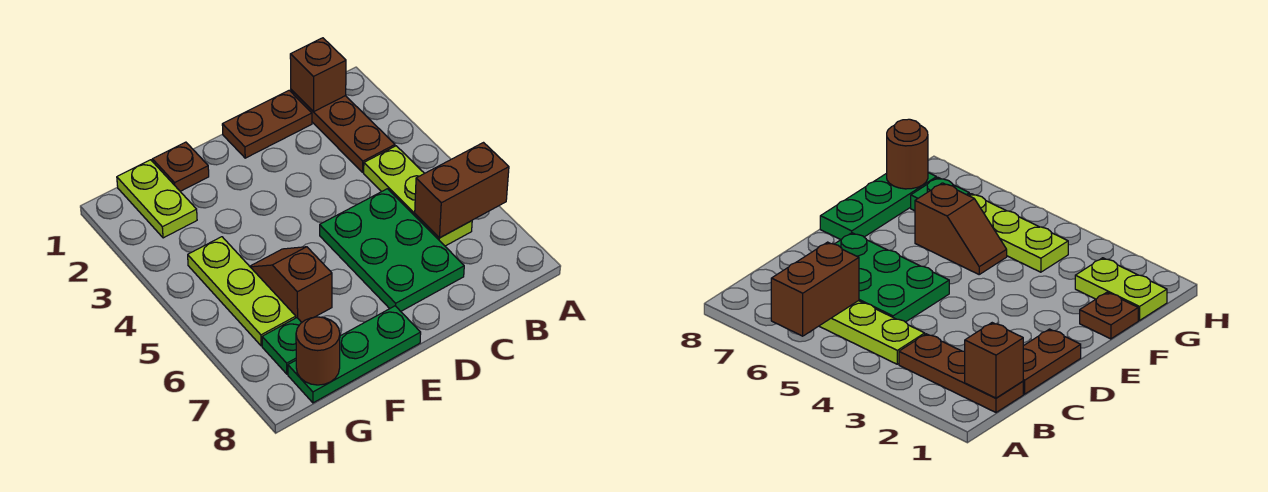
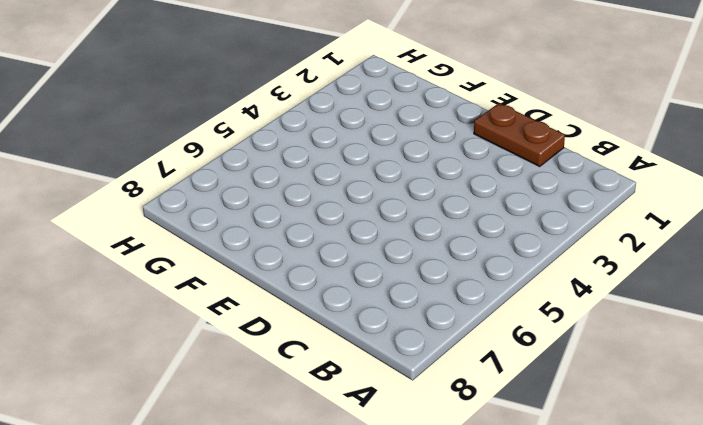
none -> brown 1x3 plate [291,90,395,172]
none -> lime 1x3 plate [364,146,472,246]
none -> green 2x3 plate [320,189,464,311]

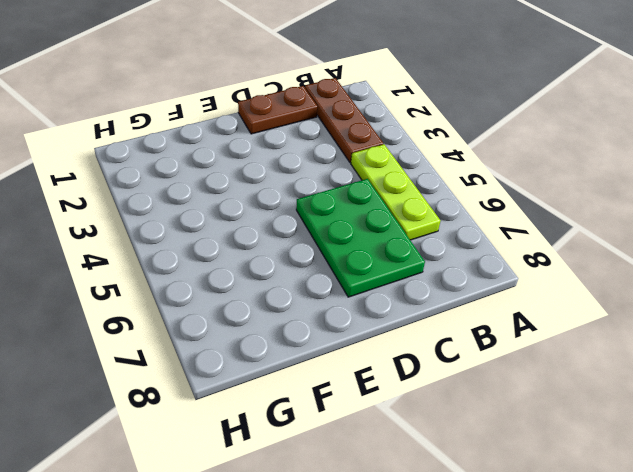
none -> green 1x3 plate [288,306,421,403]
none -> brown 1x1 plate [152,142,209,191]
none -> brown 1x2 slope [250,247,332,322]

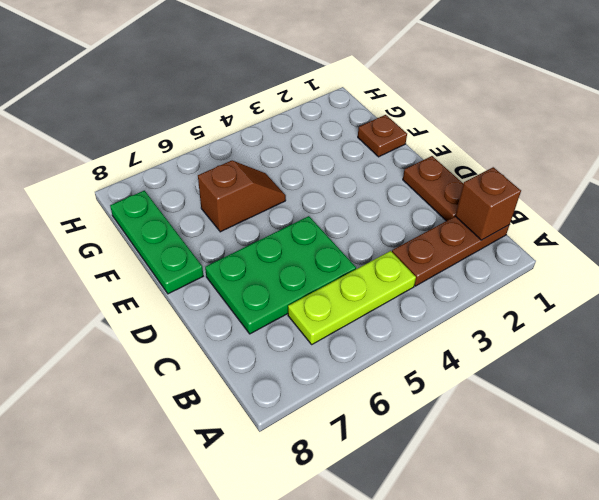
none -> lime 1x2 plate [117,160,197,238]
none -> lime 1x3 plate [188,237,296,346]
none -> green 1x1 plate [262,318,302,374]

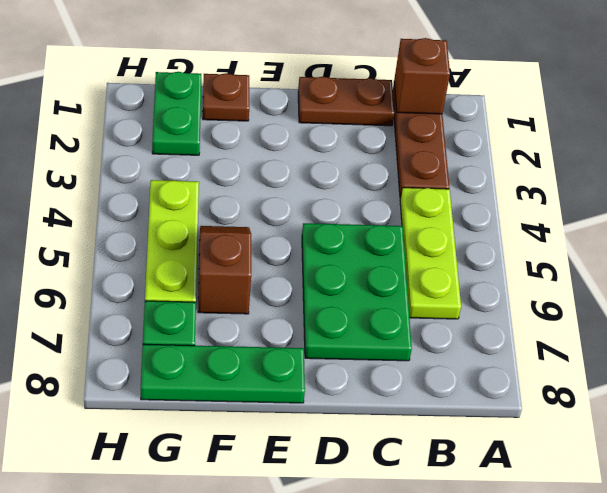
green 1x2 plate [152,72,201,155] -> lime 1x2 plate [117,160,197,238]
none -> brown 1x2 brick [415,143,509,238]
none -> brown 1x1 round brick [296,317,340,385]

